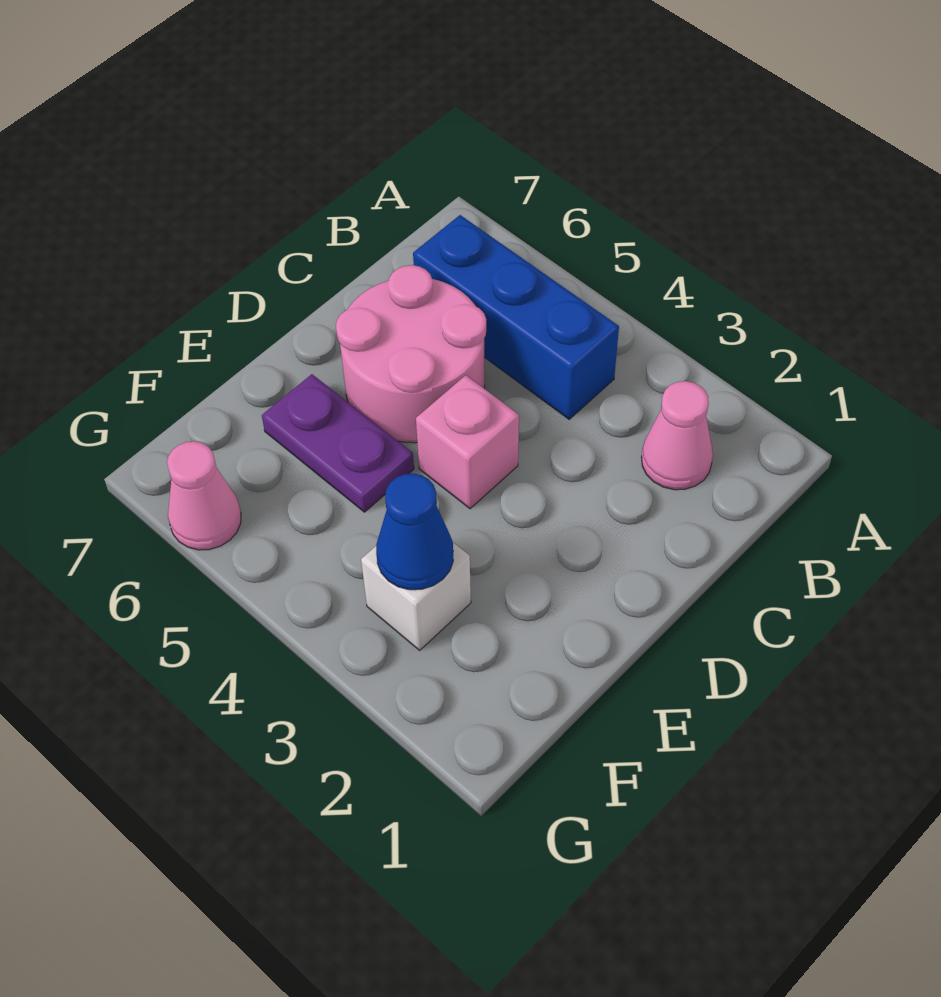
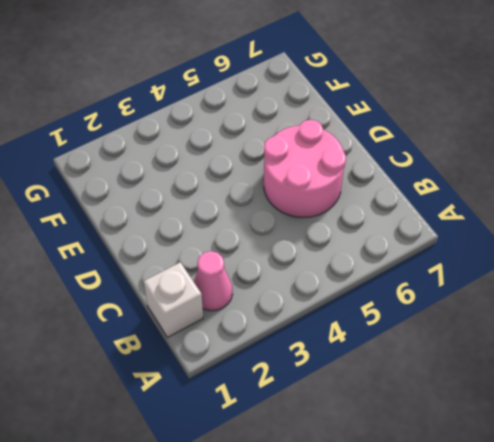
white 1x1 brick [144,262,203,337] -> white 1x1 brick moved to [361,542,471,650]
none -> blue 1x3 brick [413,215,619,419]
none -> pink 1x1 brick [416,375,519,509]

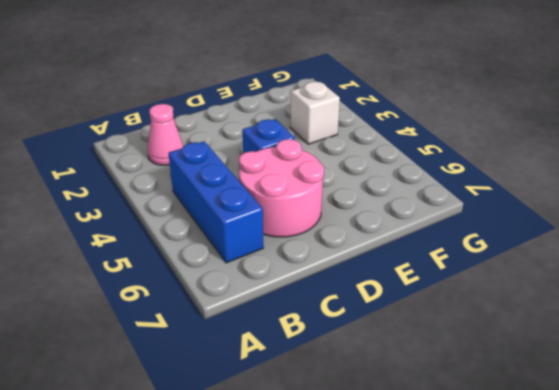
blue 1x1 brick [242,119,295,153] -> pink 1x1 brick [416,375,519,509]
none -> purple 1x2 plate [262,374,414,512]
none -> pink 1x1 cone [167,441,241,550]

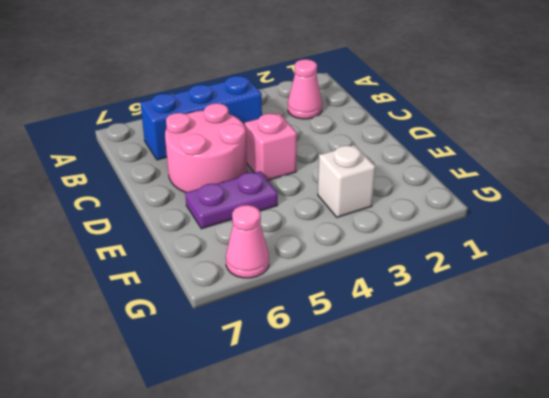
none -> blue 1x1 cone [376,473,453,590]

